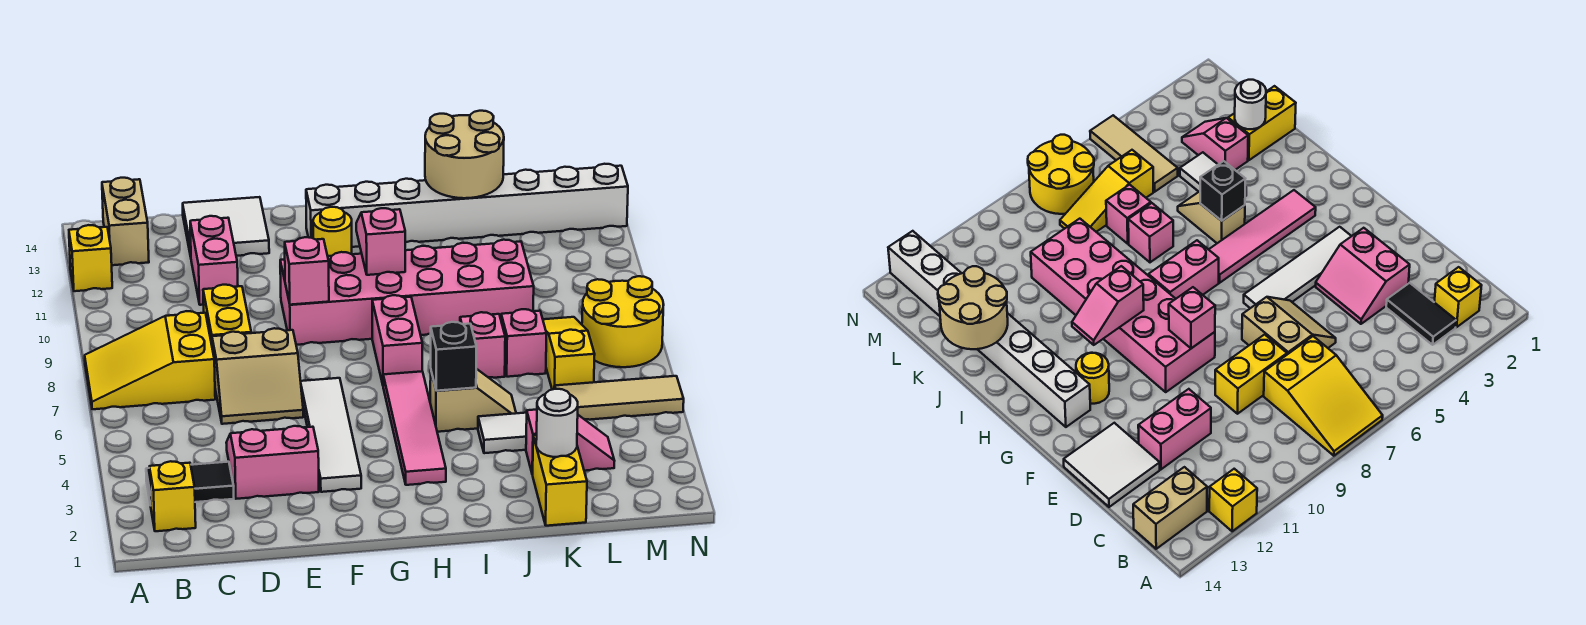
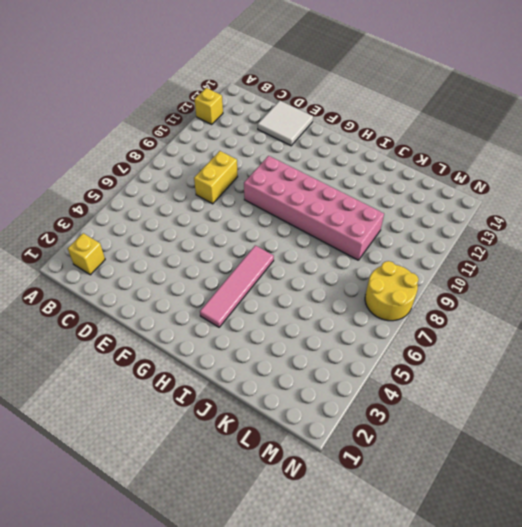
none -> yellow 2x3 slope [85,311,215,409]
none -> black 1x2 tile [146,462,234,505]
none -> tan 1x2 brick [102,178,149,265]
none -> pink 2x2 slope [226,426,319,499]

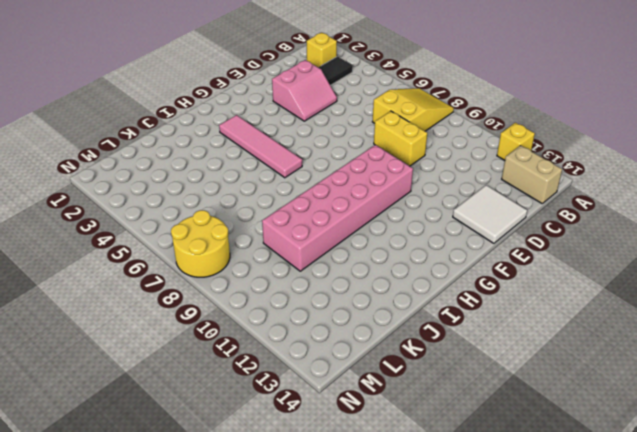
none -> tan 2x2 slope [212,328,303,424]
none -> pink 1x2 brick [190,216,238,305]
none -> white 1x4 tile [301,378,361,492]
none -> yellow 1x1 round brick [313,207,352,256]

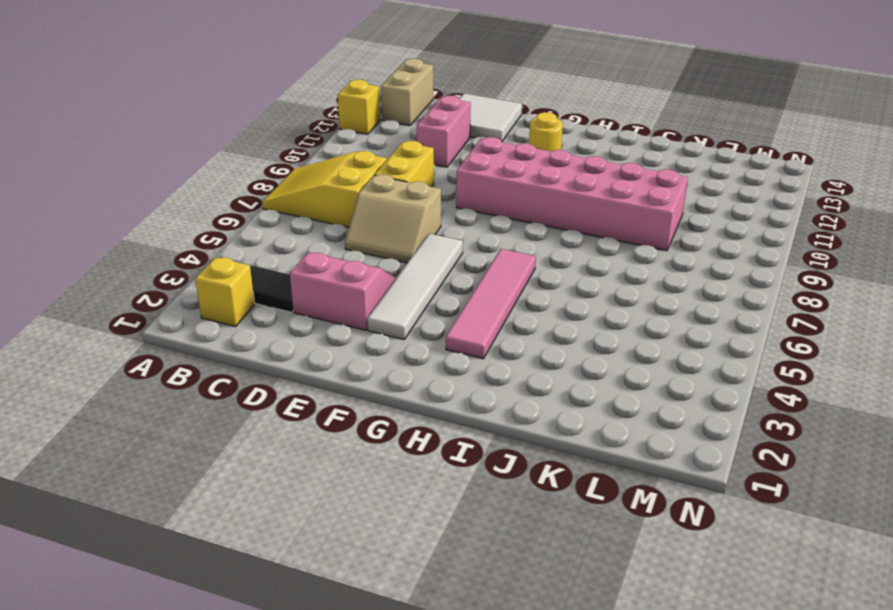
none -> white 1x8 brick [306,164,628,247]
none -> pink 1x2 brick [372,295,422,384]
none -> tan 1x2 slope [430,369,516,432]
none -> white 1x2 tile [478,413,527,453]

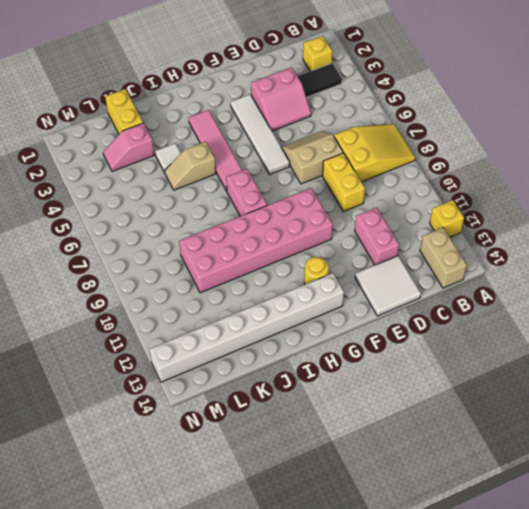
white 1x1 tile [155,143,181,172] -> white 1x2 tile [478,413,527,453]
none -> pink 1x1 brick [460,312,505,378]
none -> pink 1x1 brick [501,309,547,377]
none -> tan 1x3 tile [555,376,684,420]
none -> yellow 1x3 slope [543,317,595,390]

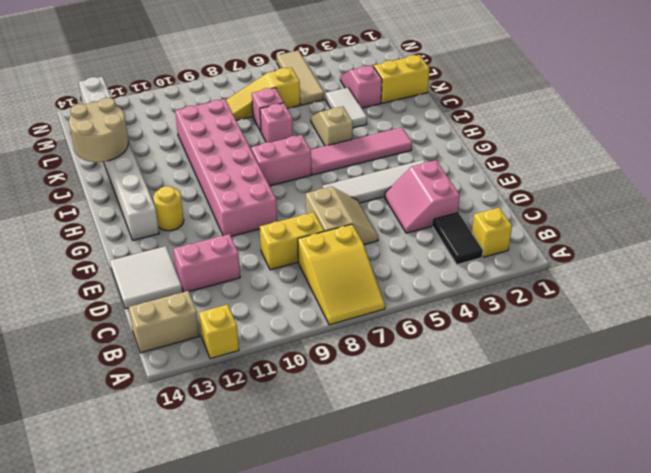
none -> yellow 2x2 round brick [582,276,664,367]
none -> pink 1x1 brick [285,237,329,305]
none -> pink 1x2 slope [356,208,405,275]
none -> black 1x1 brick [431,322,476,391]

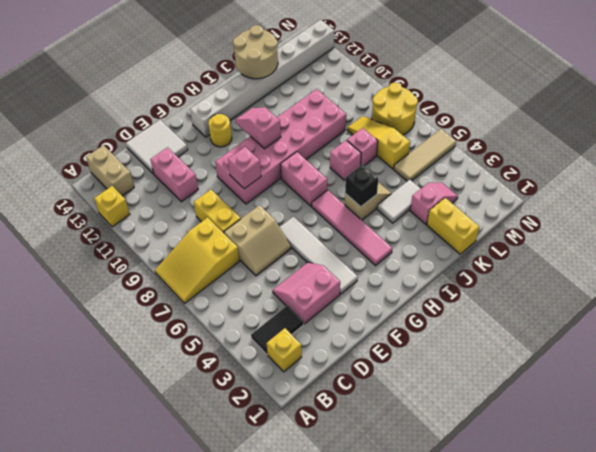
none -> white 1x1 round brick [536,389,578,457]

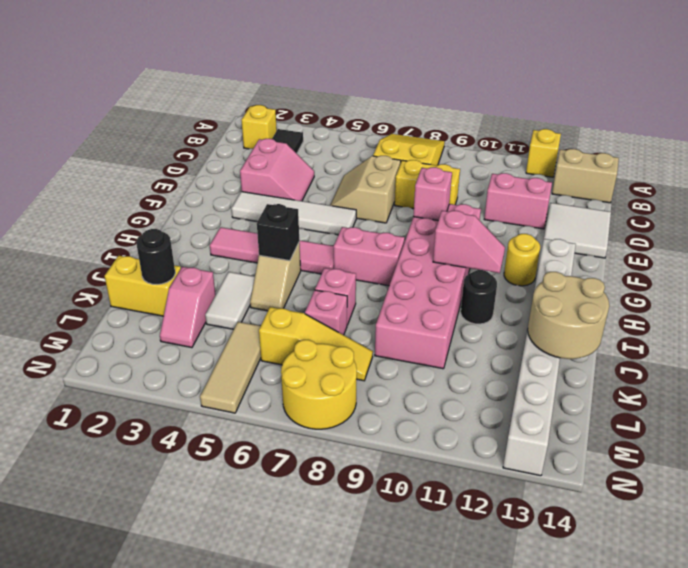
black 1x1 round brick [461,270,497,324] -> none
black 1x1 round brick [136,229,175,284] -> white 1x1 round brick [536,389,578,457]

